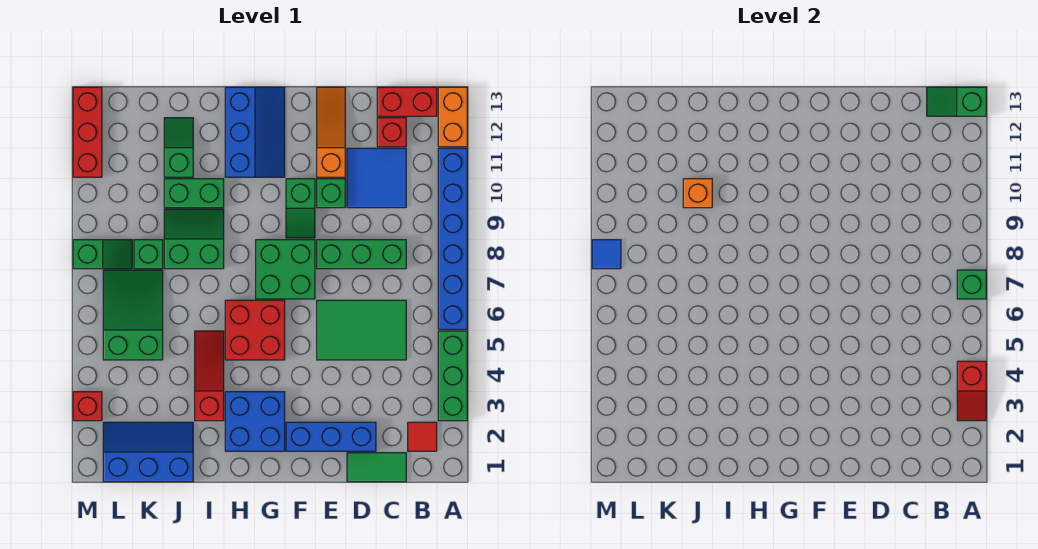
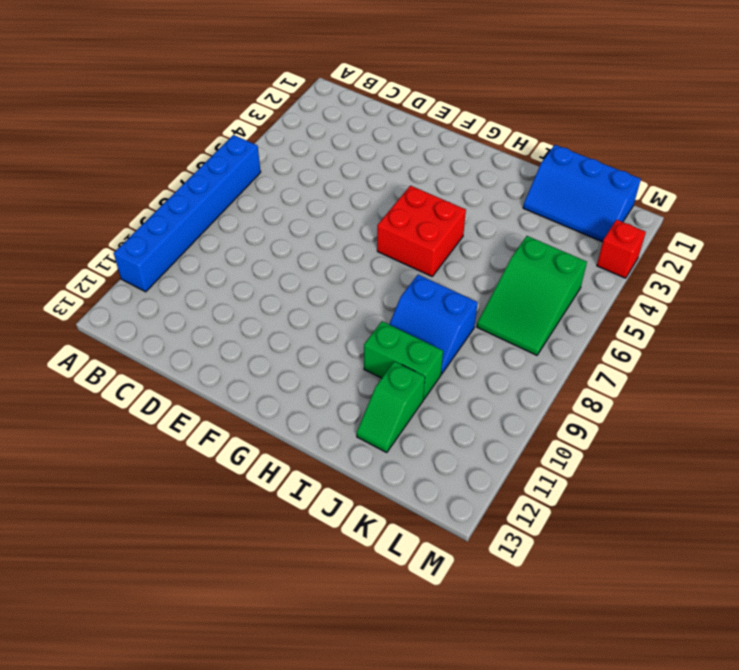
blue 2x2 slope [389,275,478,374] -> green 2x2 slope [164,209,224,269]
none -> green 1x3 brick [438,331,467,421]
none -> orange 1x2 brick [438,87,467,147]
none -> red 1x1 tile [408,422,437,451]
none -> red 1x2 brick [377,87,437,116]

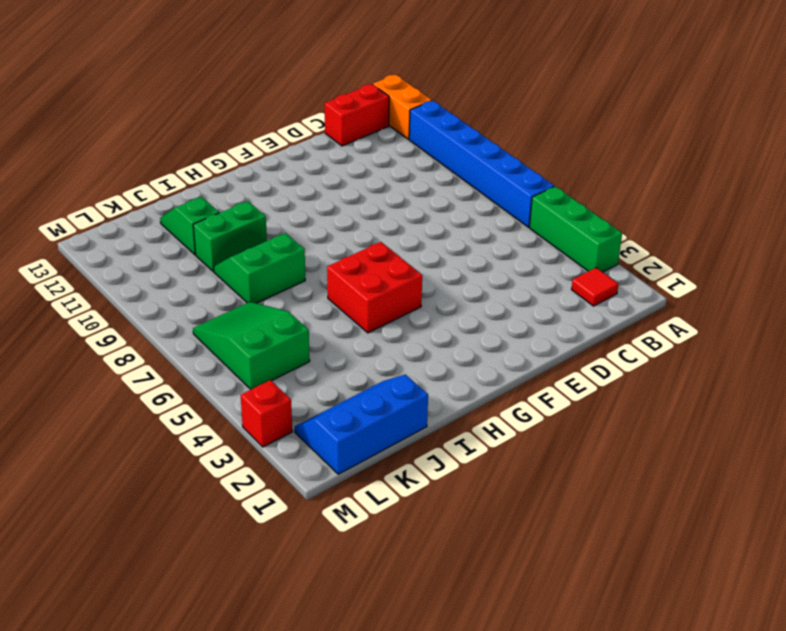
none -> green 1x2 tile [347,453,406,482]
none -> green 2x3 tile [317,300,406,360]
none -> green 1x3 brick [317,240,406,269]
none -> blue 2x2 tile [347,148,406,208]

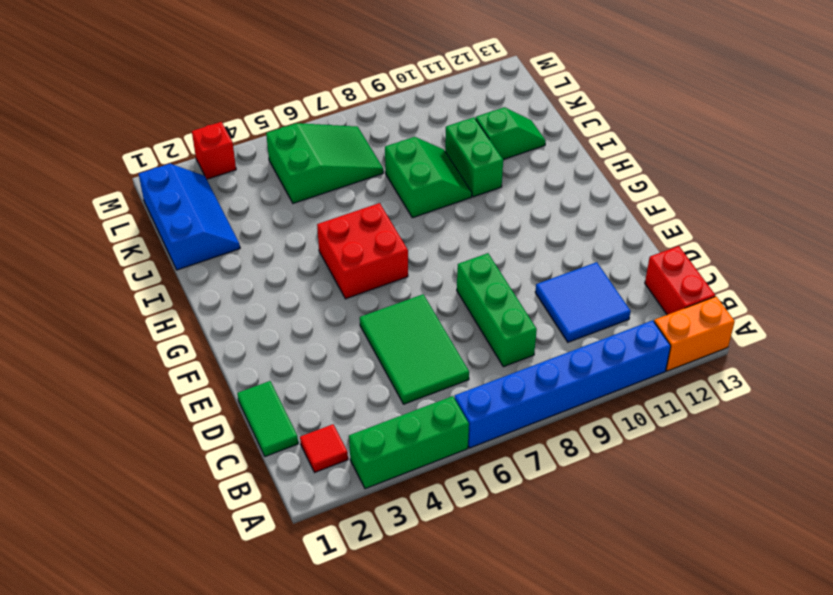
none -> red 1x1 brick [377,118,406,147]
none -> blue 1x3 brick [286,422,376,451]
none -> green 1x1 brick [317,179,345,208]
none -> orange 1x3 slope [317,87,345,177]

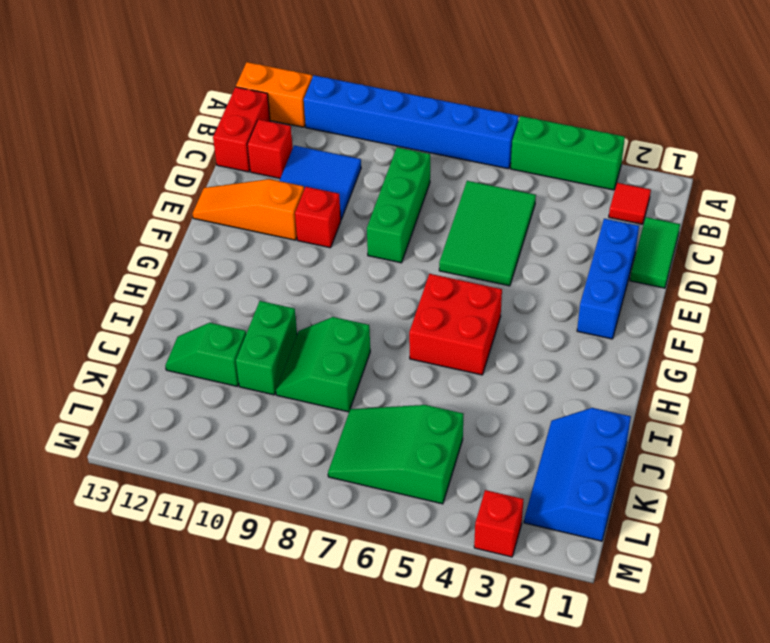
red 1x1 brick [295,187,341,248] -> green 1x1 brick [317,179,345,208]
none -> green 2x2 brick [256,240,315,299]
none -> green 1x2 slope [286,179,315,238]
none -> blue 2x2 brick [225,392,285,451]
none -> blue 2x3 slope [225,87,285,177]

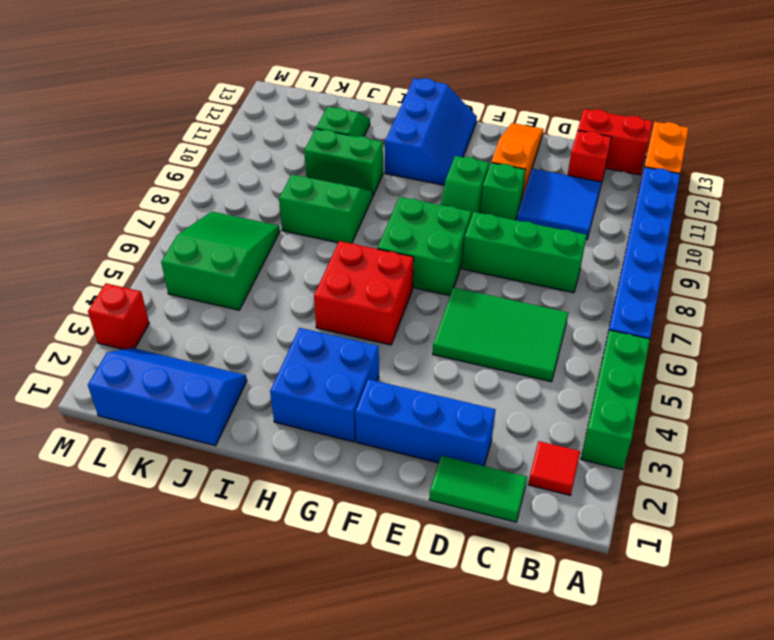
none -> red 1x3 slope [195,331,224,421]
none -> green 1x1 brick [134,240,163,269]
none -> green 1x2 slope [73,240,132,269]
none -> red 1x3 brick [73,87,102,177]

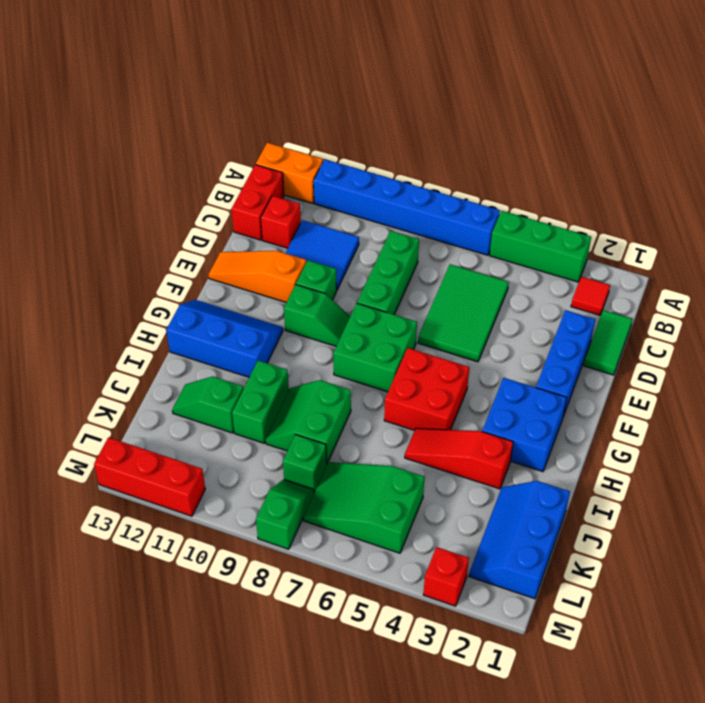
none -> red 1x2 slope [957,361,986,421]
none -> green 1x1 brick [957,270,986,299]
none -> green 1x2 slope [927,87,986,116]
none -> orange 1x1 brick [683,179,712,208]

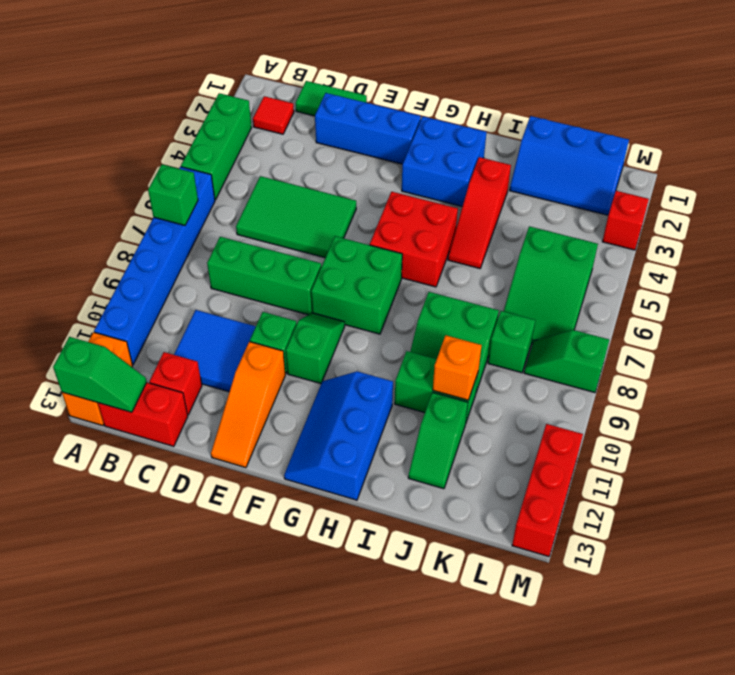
none -> red 1x2 slope [957,361,986,421]
none -> blue 1x1 tile [592,240,621,269]

